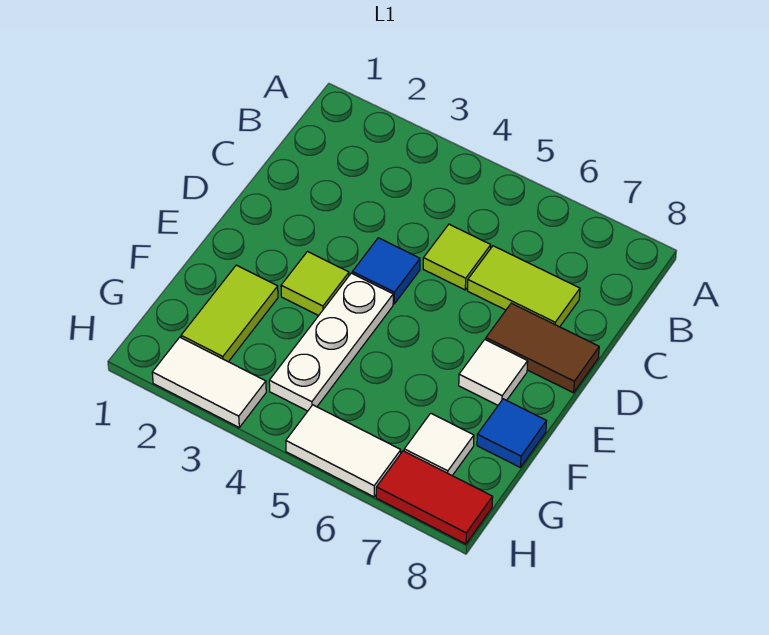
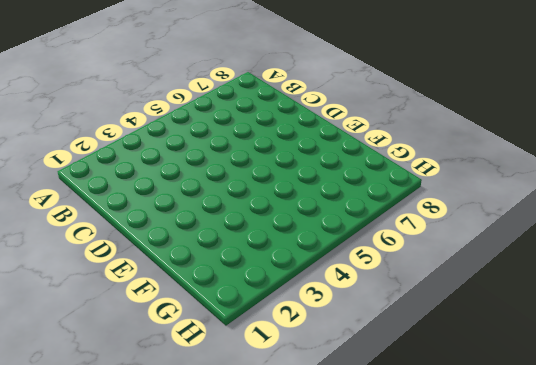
none -> lime 1x1 tile [423,224,491,290]
none -> lime 1x2 tile [468,246,580,327]
none -> blue 1x1 tile [352,238,420,304]

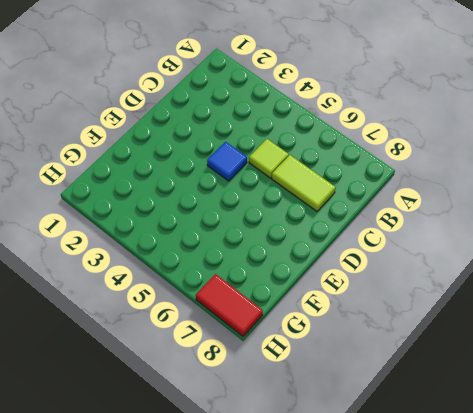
none -> brown 1x2 tile [486,303,599,393]
none -> lime 1x1 tile [281,252,349,316]
none -> white 1x3 plate [269,273,393,411]

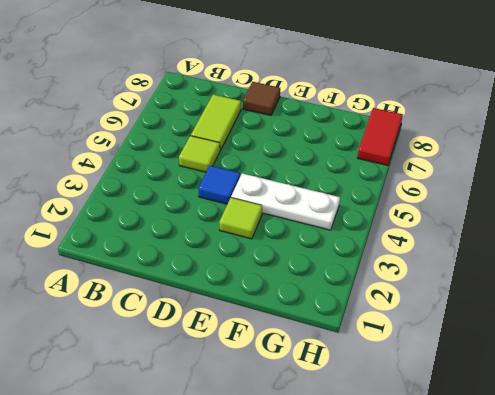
brown 1x1 tile [243,82,280,115] -> brown 1x2 tile [486,303,599,393]
none -> white 1x1 tile [459,340,528,405]
none -> lime 1x2 tile [181,265,278,362]
none -> blue 1x1 tile [477,399,547,468]

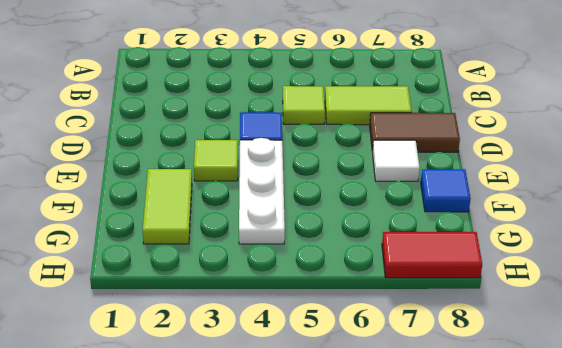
none -> white 1x1 tile [404,413,474,476]
none -> white 1x2 tile [152,337,266,427]
none -> white 1x2 tile [286,405,401,497]

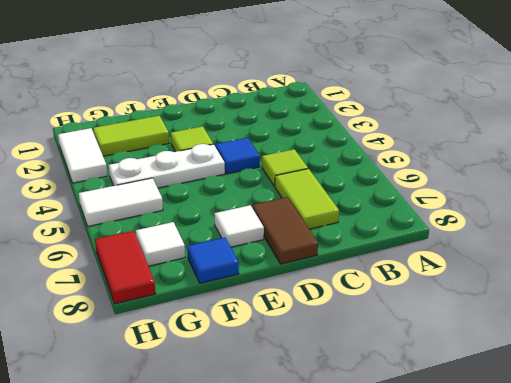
white 1x2 tile [79,178,163,226] -> white 1x2 tile turned to [286,405,401,497]

